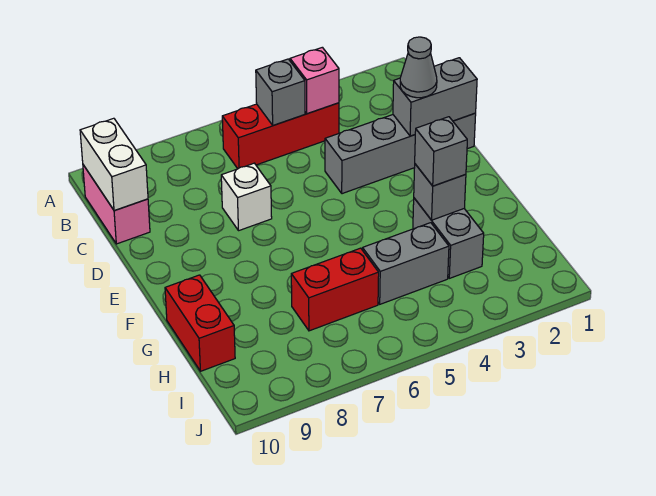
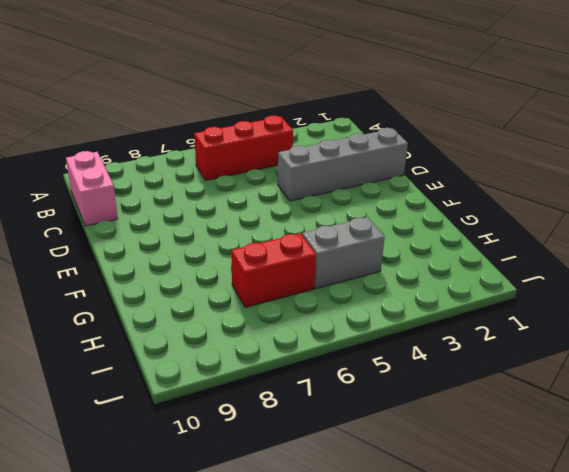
none -> white 1x1 brick [221,163,272,231]
none -> grey 1x2 brick [413,198,484,278]
none -> red 1x2 brick [165,275,235,371]

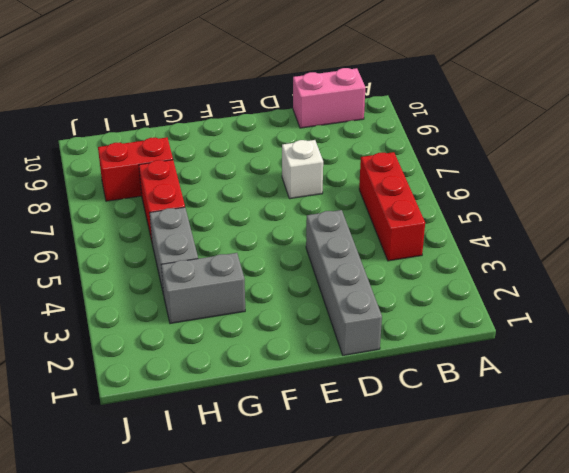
red 1x2 brick [98,137,173,201] -> red 1x2 brick moved to [165,275,235,371]
none -> pink 1x1 brick [290,47,339,114]
none -> grey 1x1 brick [256,59,305,125]
none -> white 1x2 brick [80,118,148,211]

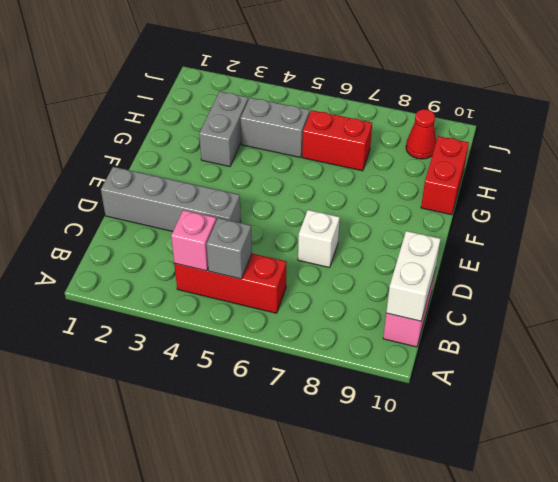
red 1x1 cone [406,109,436,159] -> none
none -> grey 1x2 brick [393,58,477,136]
none -> grey 1x1 brick [414,164,466,220]
none -> grey 1x1 cone [400,37,437,98]

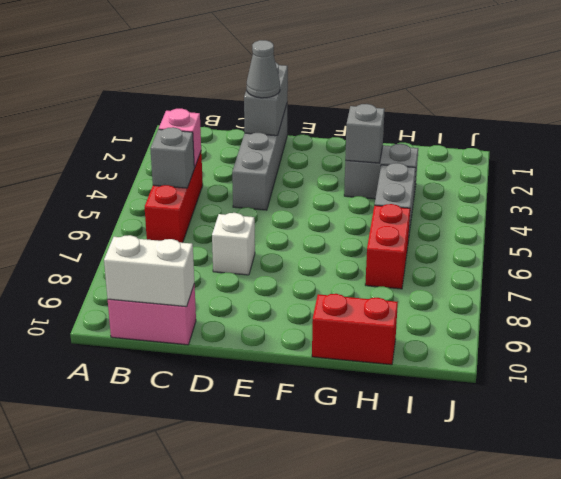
none -> grey 1x1 brick [415,117,467,186]

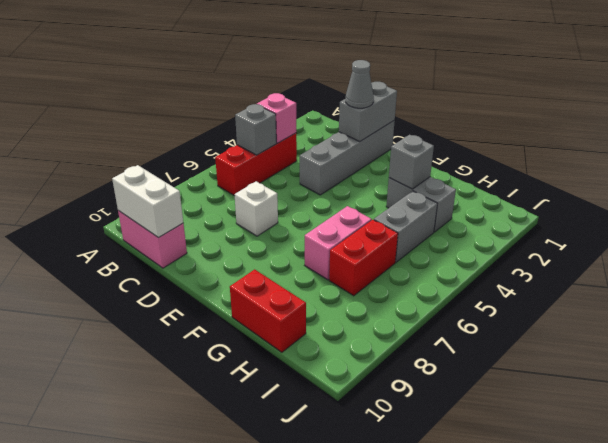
pink 1x2 brick [305,206,372,280] -> none
none -> grey 1x1 brick [415,117,467,186]

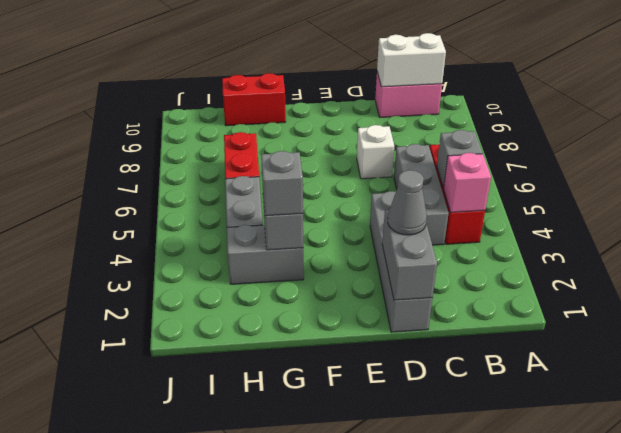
grey 1x3 brick [394,144,449,245] -> none

